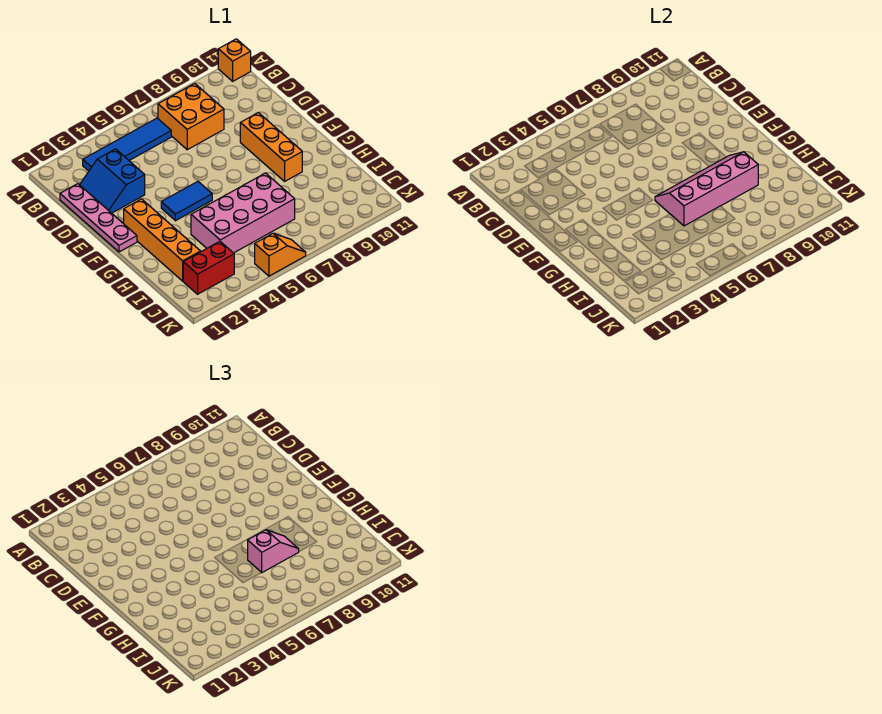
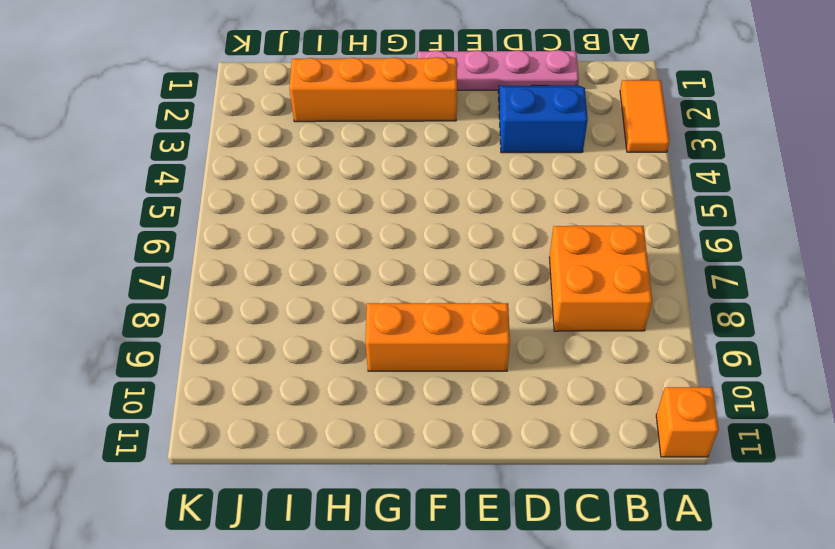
orange 1x2 tile [620,80,669,152] -> none
none -> blue 1x4 tile [83,118,171,171]
none -> blue 1x2 tile [161,182,212,221]
none -> pink 2x4 brick [191,173,295,253]

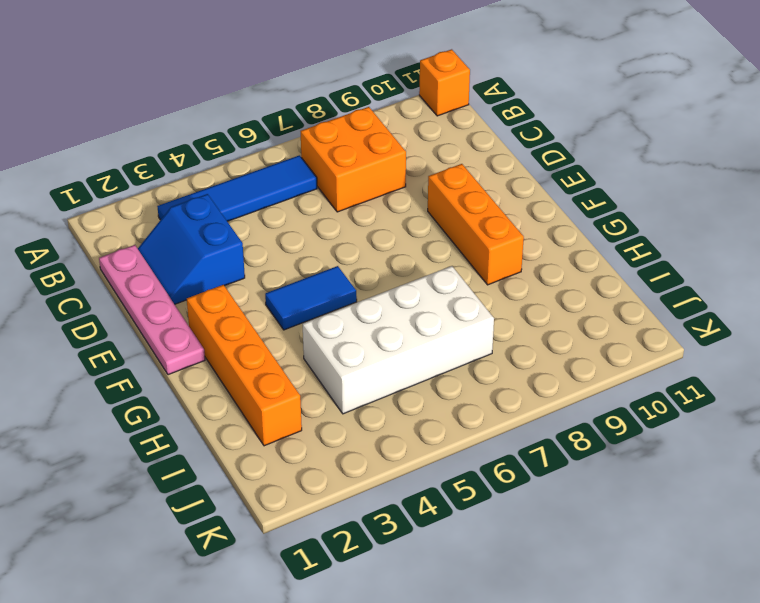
white 2x4 brick [303,266,494,414] -> pink 2x4 brick [191,173,295,253]
none -> red 1x2 brick [183,242,234,294]
none -> orange 1x2 slope [255,233,306,276]
none -> pink 2x4 slope [655,152,758,226]

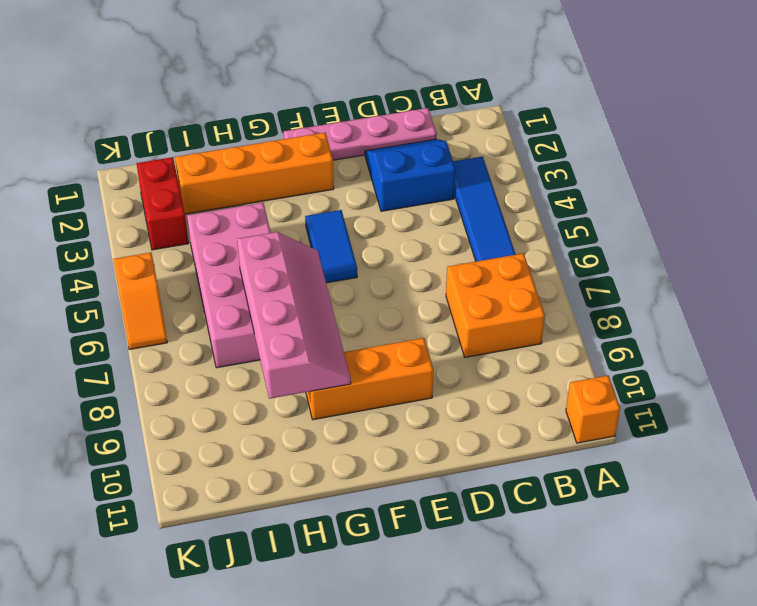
none -> pink 1x2 slope [248,530,299,572]

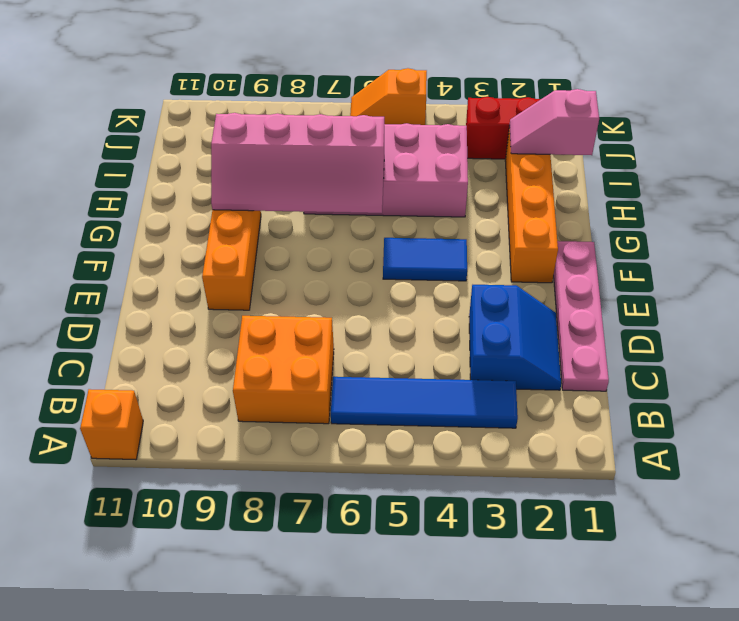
pink 1x2 slope [509,89,599,155] -> pink 1x2 slope moved to [248,530,299,572]

